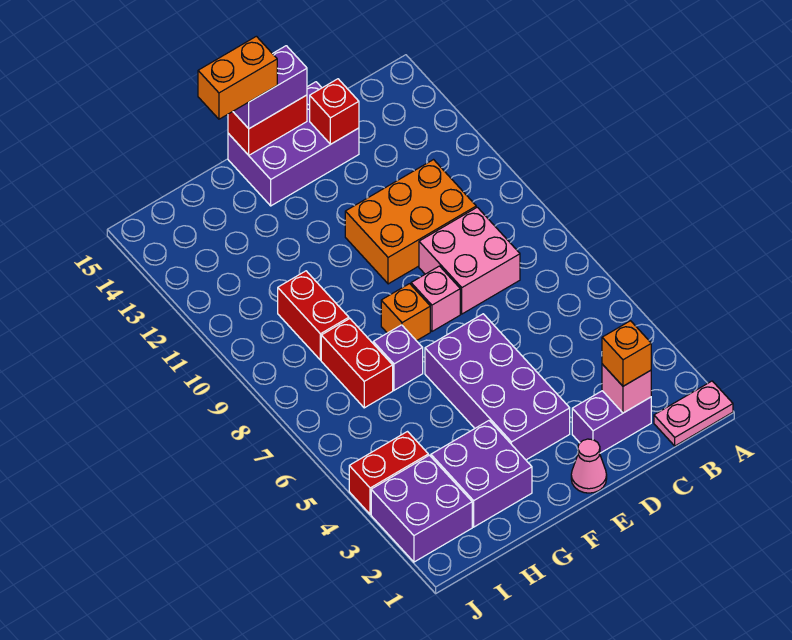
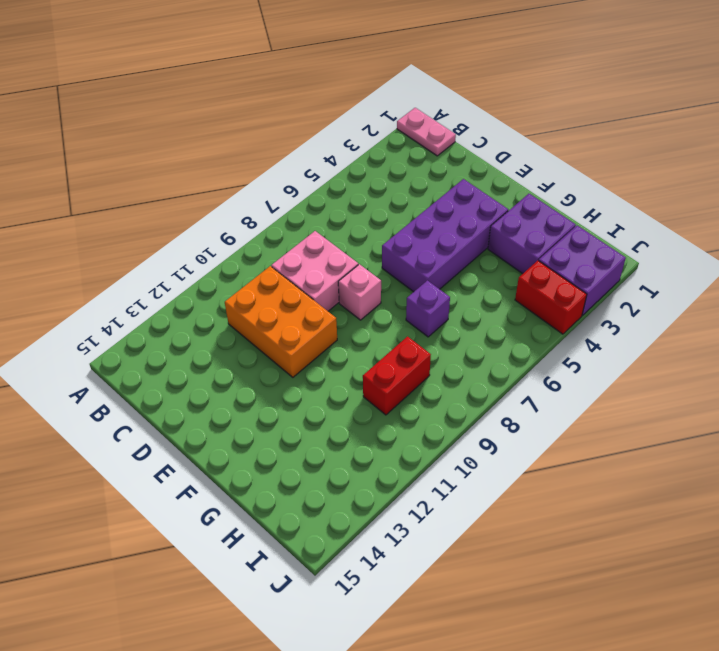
none -> purple 1x2 brick [572,391,651,453]
none -> purple 2x3 brick [228,82,359,206]
none -> pink 1x1 cone [571,439,607,493]

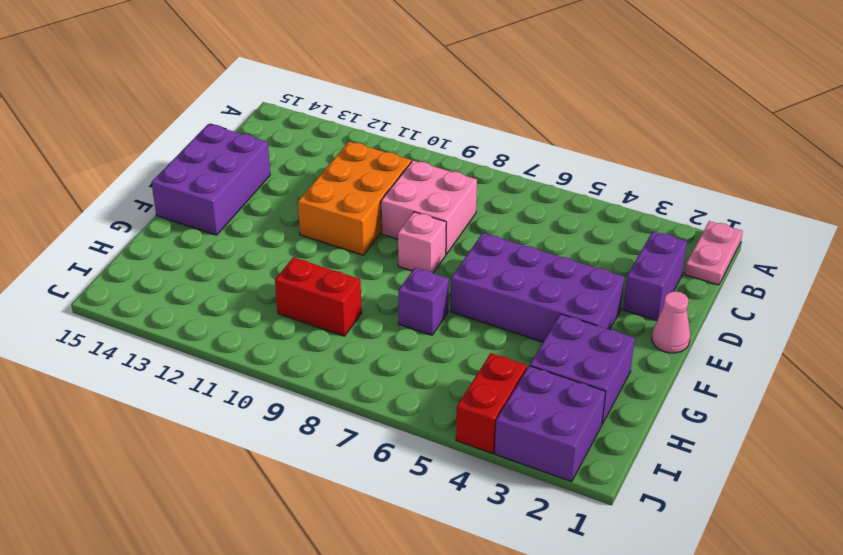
none -> orange 1x1 brick [381,284,430,341]
none -> red 1x2 brick [321,319,393,408]
none -> pink 1x1 brick [602,364,651,413]

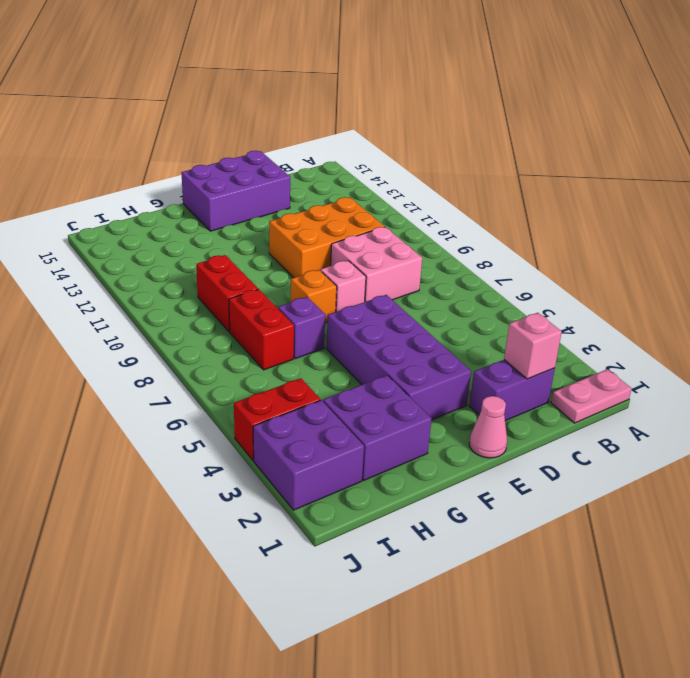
none -> red 1x1 brick [310,79,359,144]
none -> red 1x2 brick [228,95,307,155]
none -> orange 1x1 brick [602,321,651,386]

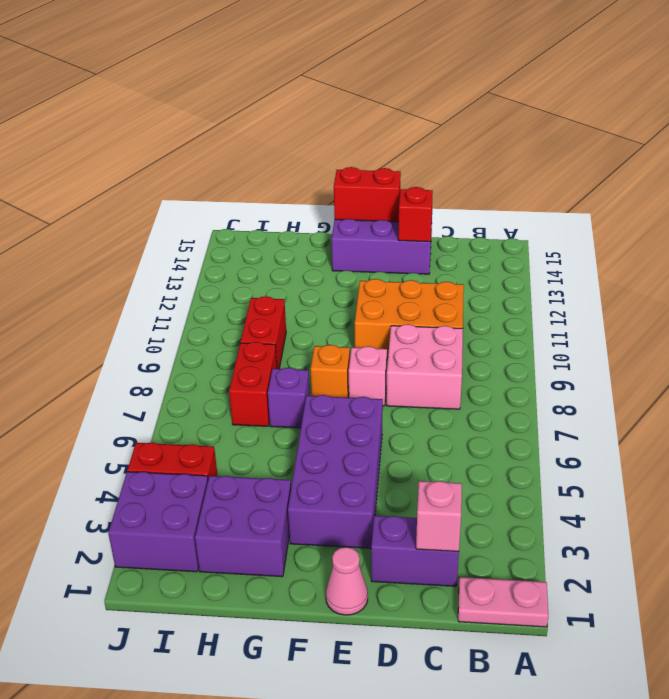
none -> orange 1x1 brick [602,321,651,386]
none -> purple 1x2 brick [233,46,307,129]
none -> orange 1x2 brick [198,36,277,119]

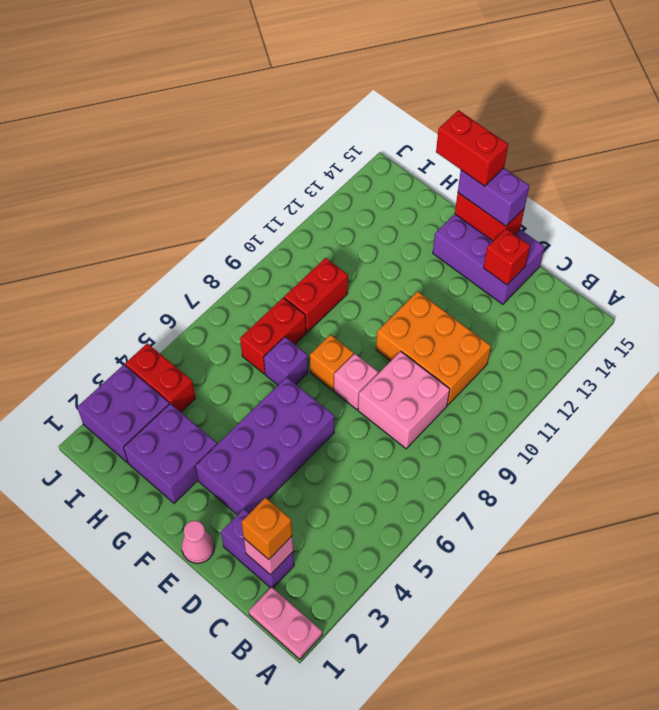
red 1x2 brick [436,110,508,186] -> orange 1x2 brick [198,36,277,119]

